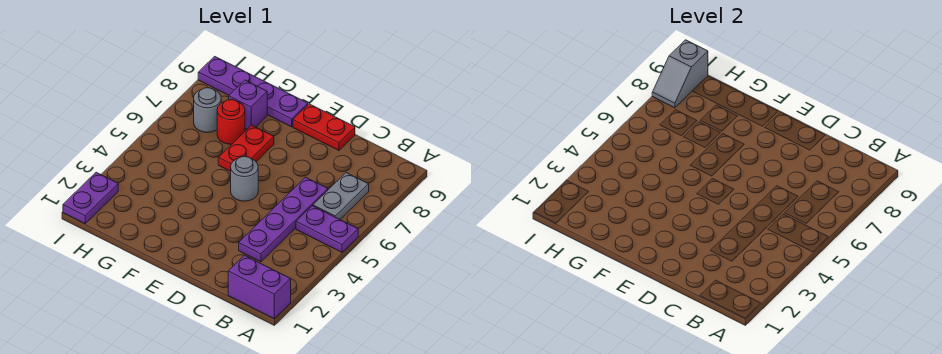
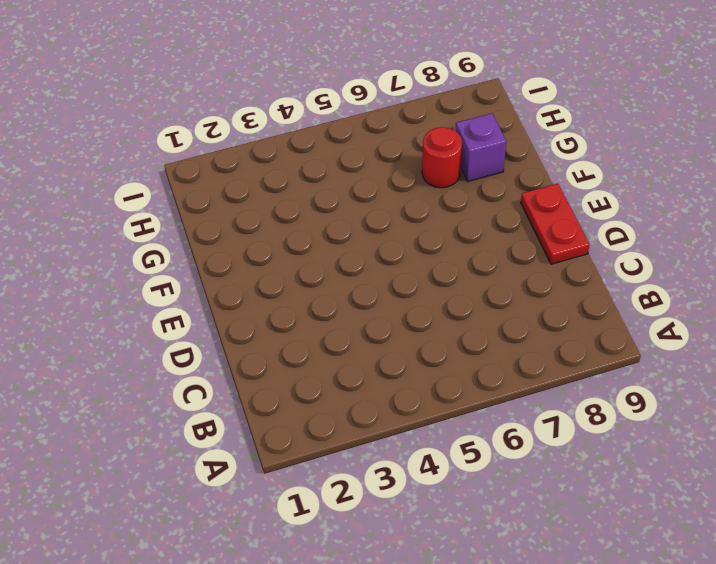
none -> purple 1x2 brick [228,255,291,318]
none -> purple 1x2 plate [296,206,358,252]
none -> grey 1x2 plate [313,173,369,219]

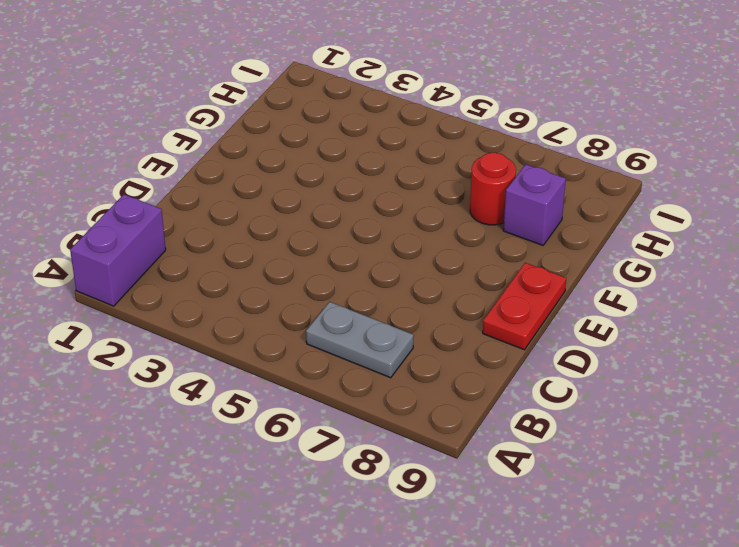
none -> purple 1x2 plate [296,206,358,252]
none -> purple 1x4 plate [239,177,328,262]
none -> grey 1x1 round brick [231,157,258,201]

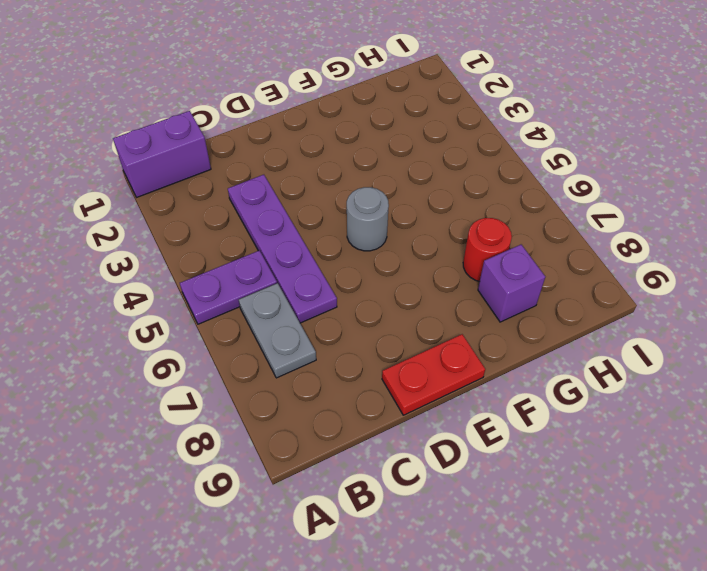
none -> red 1x2 plate [218,125,274,171]
none -> purple 1x4 plate [198,56,308,127]
none -> grey 1x1 round brick [194,88,221,133]

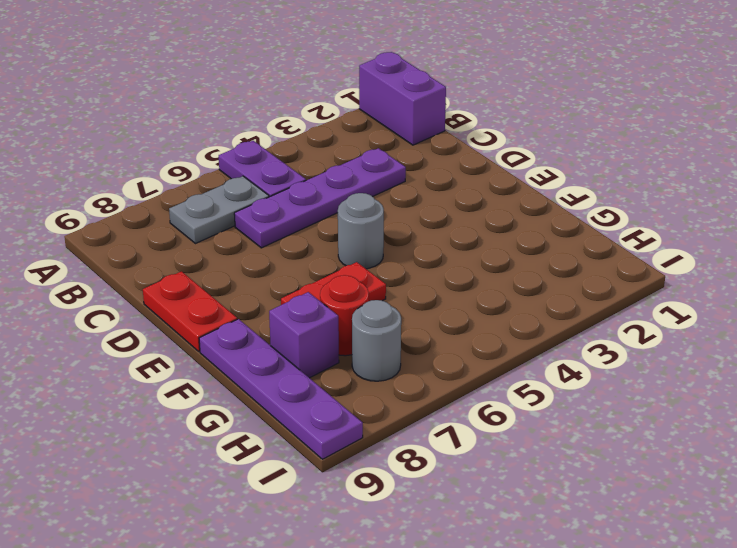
none -> purple 1x2 plate [63,172,118,223]
none -> grey 1x2 slope [652,40,708,108]

